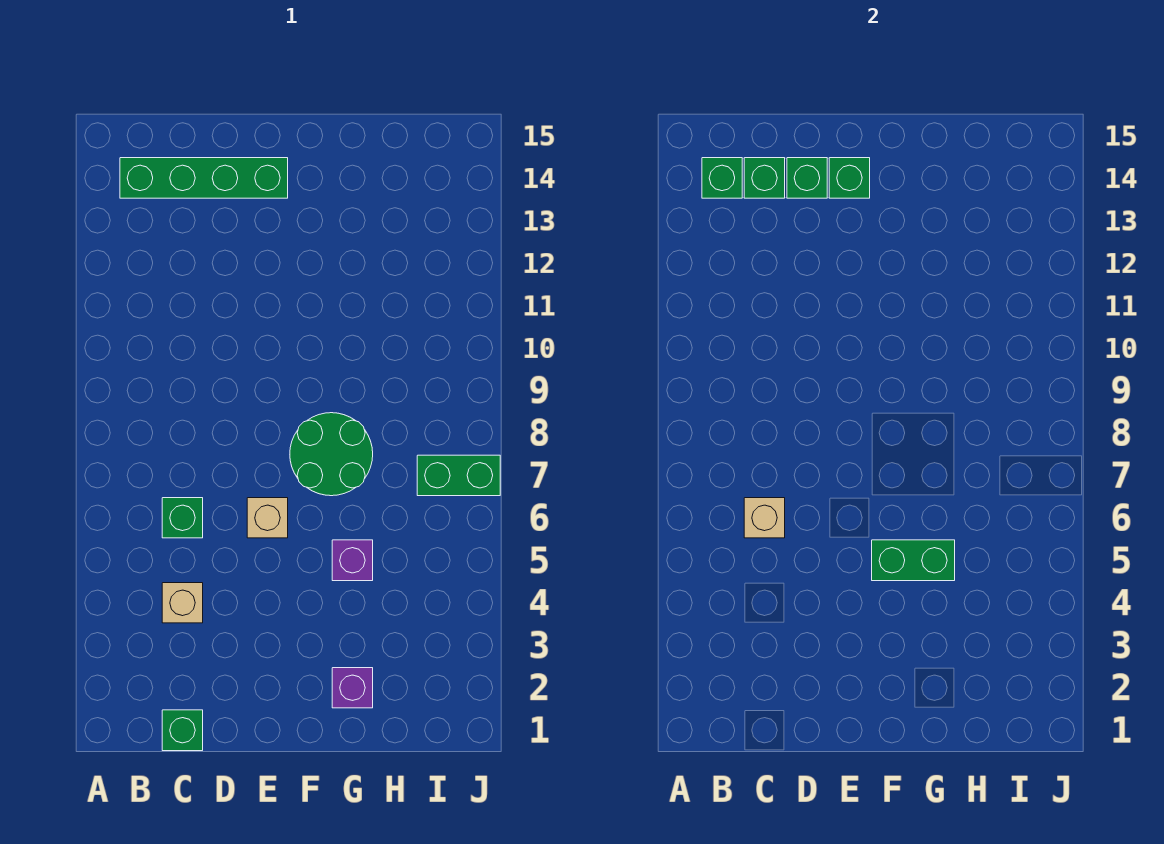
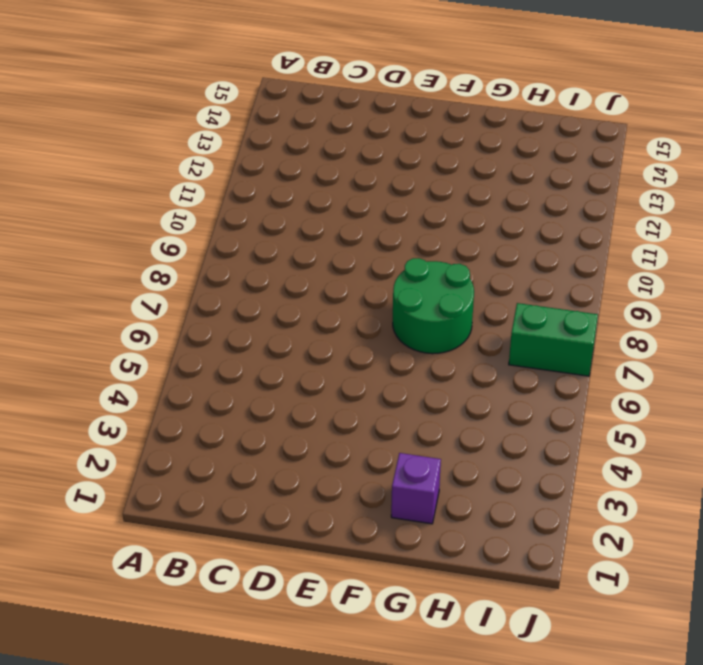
none -> green 1x4 brick [120,158,288,198]
none -> green 1x1 brick [162,710,203,751]
none -> tan 1x1 brick [162,583,203,623]

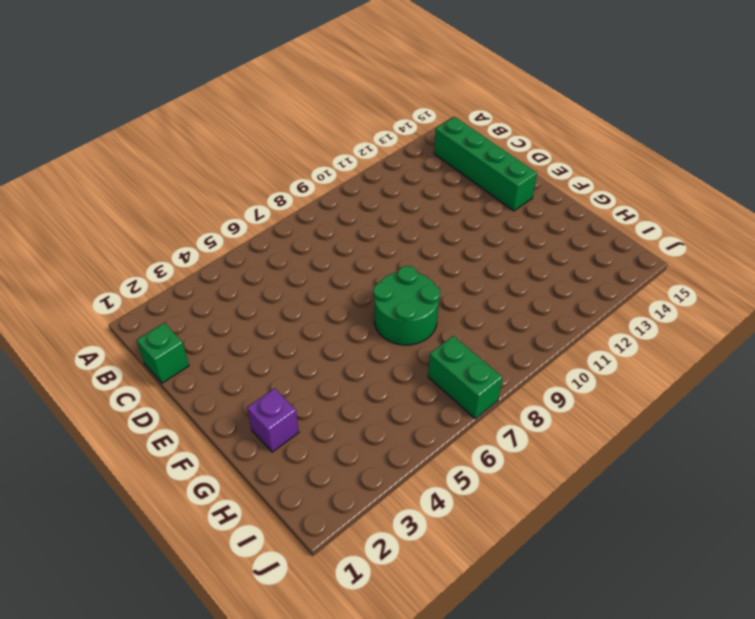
none -> tan 1x1 brick [162,583,203,623]
none -> green 1x1 brick [162,498,203,538]
none -> tan 1x1 brick [247,498,288,538]

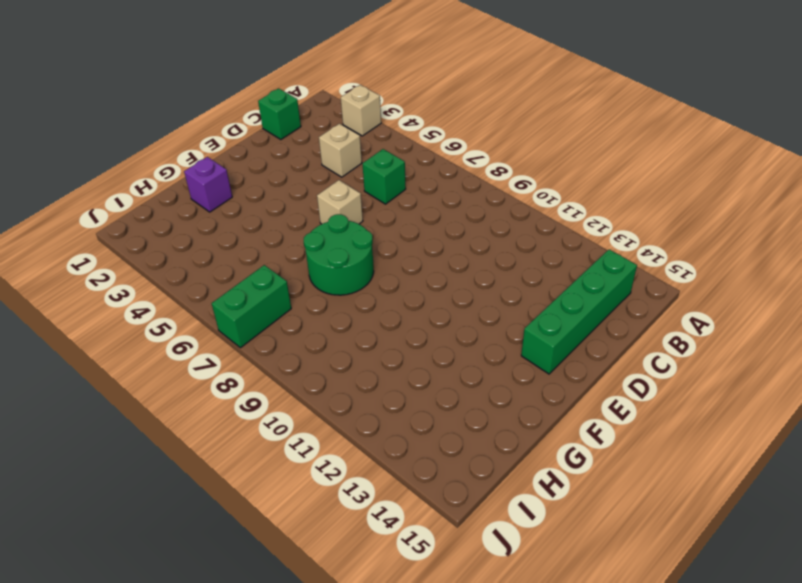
tan 1x1 brick [341,85,381,136] -> tan 1x1 brick moved to [744,498,785,538]
none -> purple 1x1 brick [332,540,373,581]
none -> green 1x1 brick [702,158,742,198]
none -> green 1x1 brick [744,158,785,198]

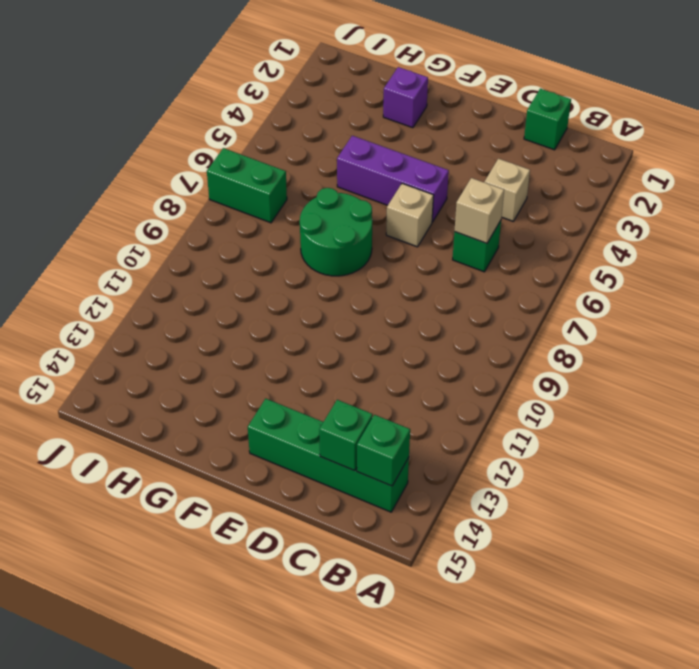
purple 1x3 brick [337,136,449,222] -> purple 1x1 brick [332,540,373,581]
none -> green 1x1 brick [787,158,827,198]
none -> green 1x1 brick [829,158,870,198]
none -> green 1x2 brick [872,540,955,581]

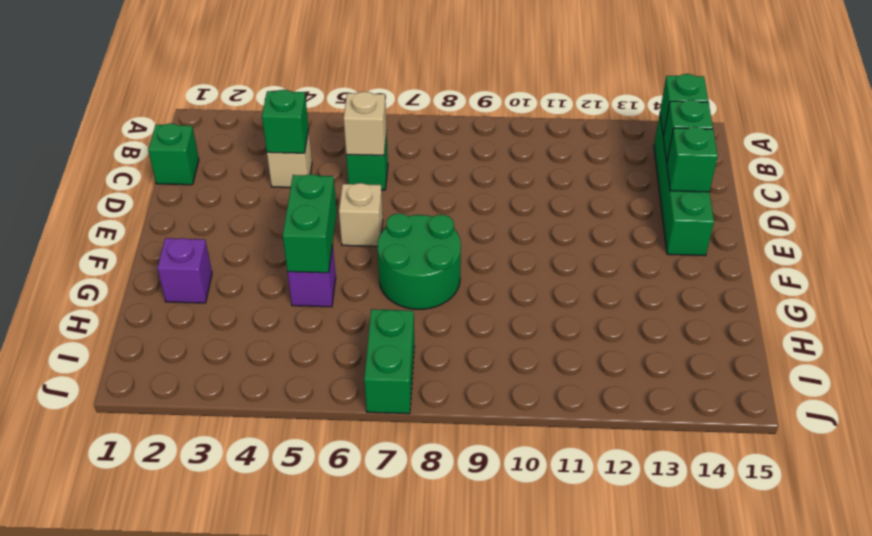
green 1x1 brick [262,90,309,153] -> green 1x1 brick moved to [829,158,870,198]

